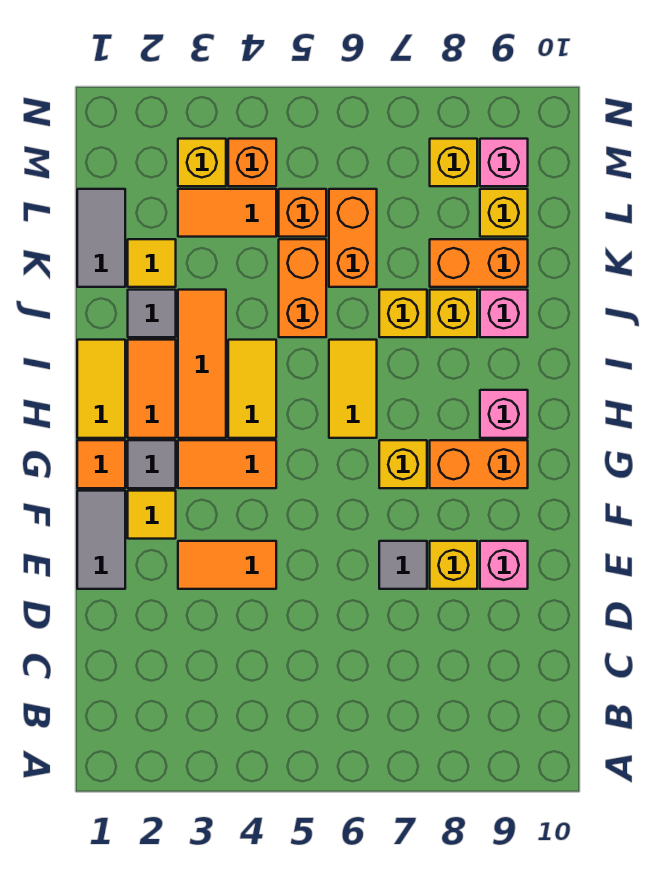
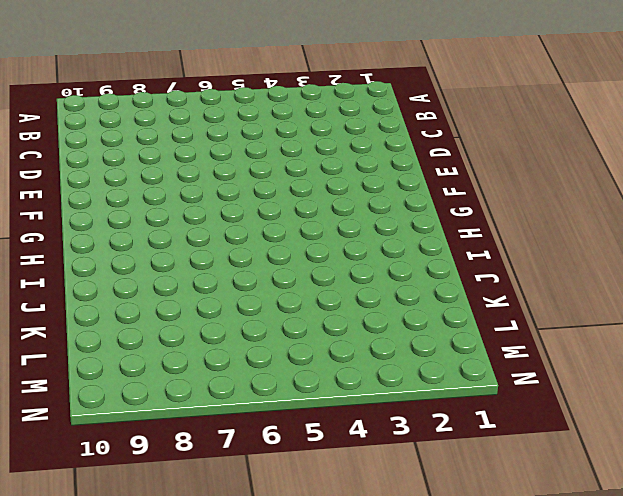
none -> grey 1x2 tile [77,491,125,589]
none -> orange 1x2 tile [178,541,276,589]
none -> grey 1x1 tile [379,541,427,589]
none -> yellow 1x1 brick [430,541,477,589]

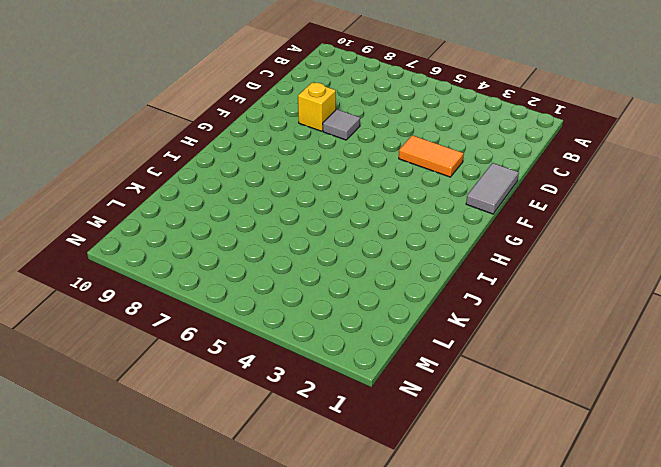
none -> pink 1x1 brick [480,541,528,589]
none -> yellow 1x1 tile [128,491,176,539]
none -> orange 1x1 tile [77,440,125,488]
none -> grey 1x1 tile [128,440,176,488]

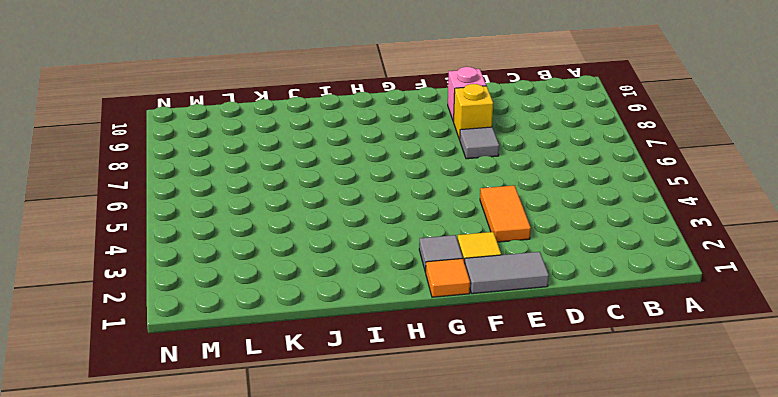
none -> orange 1x2 tile [178,440,276,488]
none -> yellow 1x1 brick [379,440,427,488]
none -> orange 1x2 brick [430,440,528,488]
none -> yellow 1x2 tile [77,340,125,438]

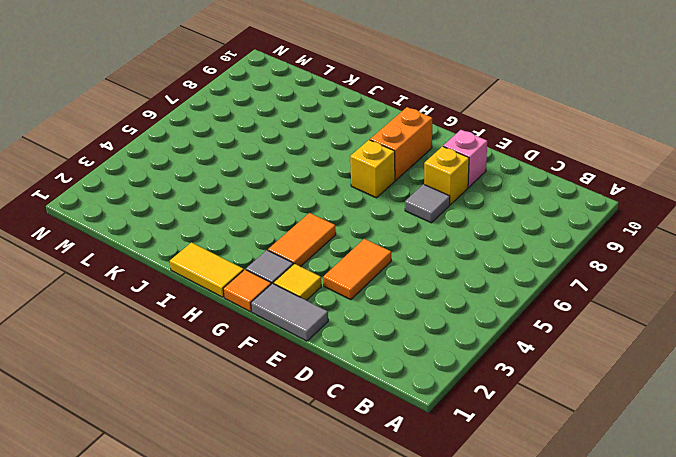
none -> orange 1x2 tile [128,340,176,438]
none -> orange 1x3 tile [178,290,226,438]
none -> yellow 1x2 tile [228,340,276,438]
none -> yellow 1x2 tile [329,340,377,438]

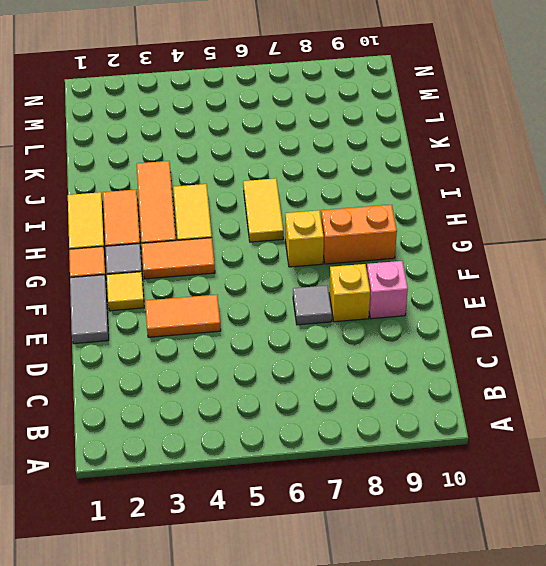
none -> pink 1x1 brick [480,390,528,438]
none -> grey 1x1 tile [128,290,176,337]
none -> orange 1x2 brick [279,239,326,337]
none -> yellow 1x1 brick [379,290,427,337]

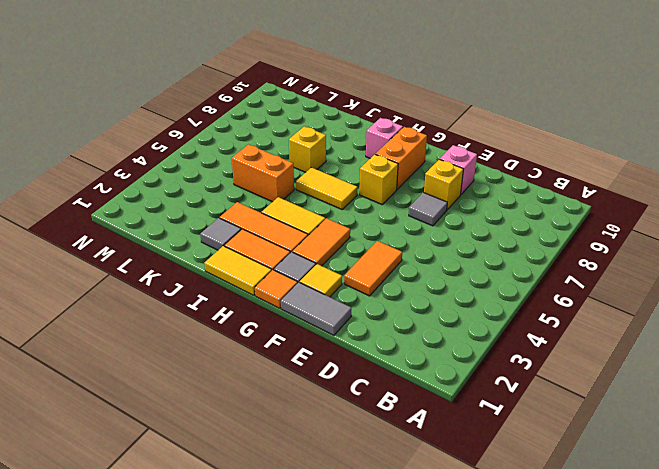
none -> yellow 1x1 brick [430,290,477,337]
none -> pink 1x1 brick [480,290,528,337]
none -> grey 1x2 tile [77,189,125,287]
none -> yellow 1x1 tile [128,239,176,287]

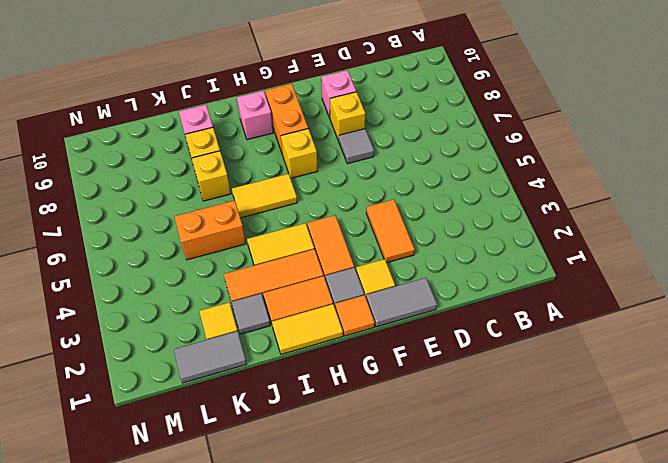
none -> orange 1x2 brick [329,189,377,287]
none -> orange 1x2 brick [430,239,528,287]
none -> orange 1x2 tile [178,189,276,237]
none -> orange 1x1 brick [279,189,326,237]

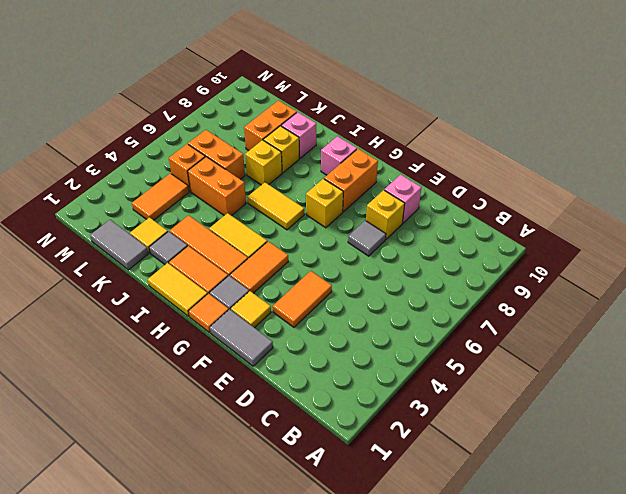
none -> yellow 1x1 brick [480,189,528,237]
none -> yellow 1x1 brick [178,139,226,186]
none -> orange 1x1 brick [228,139,276,186]
none -> yellow 1x1 brick [430,139,477,186]

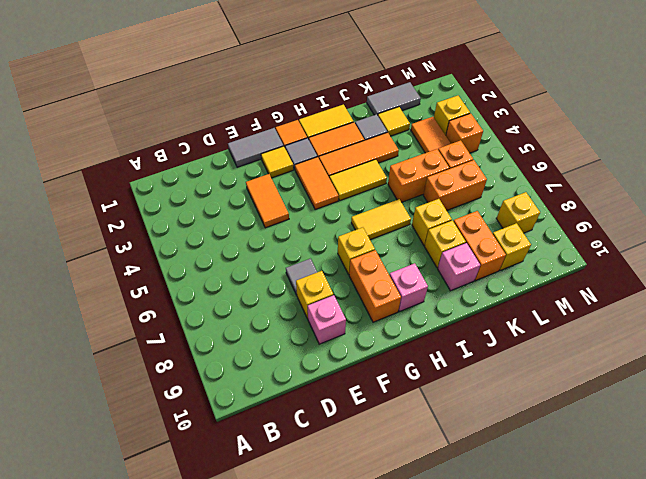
none -> pink 1x1 brick [480,139,528,186]

